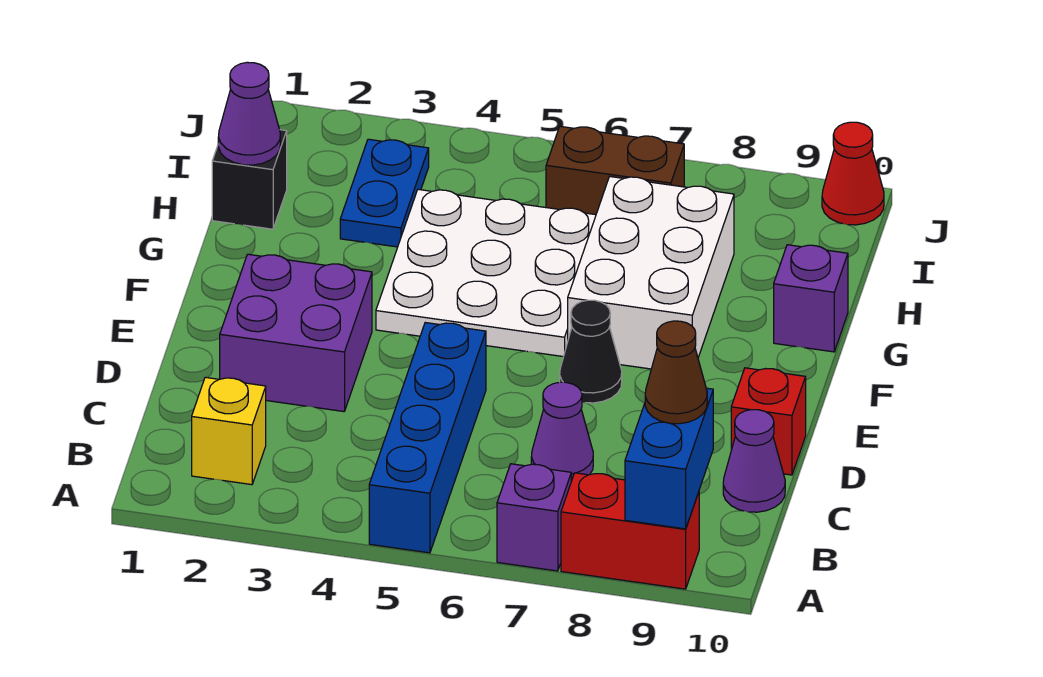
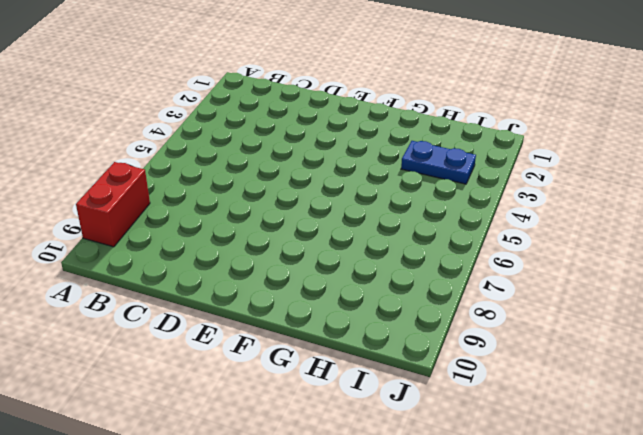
none -> blue 1x4 brick [369,323,486,553]
none -> purple 1x1 brick [497,464,571,571]
none -> yellow 1x1 brick [192,377,266,485]

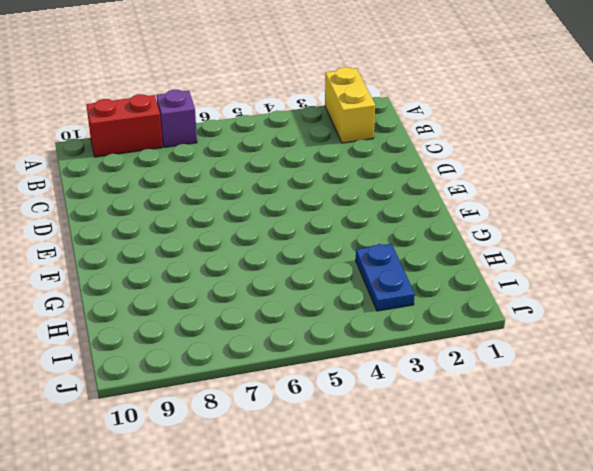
yellow 1x2 brick [325,67,375,143] -> yellow 1x1 brick [192,377,266,485]
none -> blue 1x4 brick [369,323,486,553]
none -> purple 1x1 cone [531,382,593,481]
none -> purple 1x1 cone [723,410,785,512]

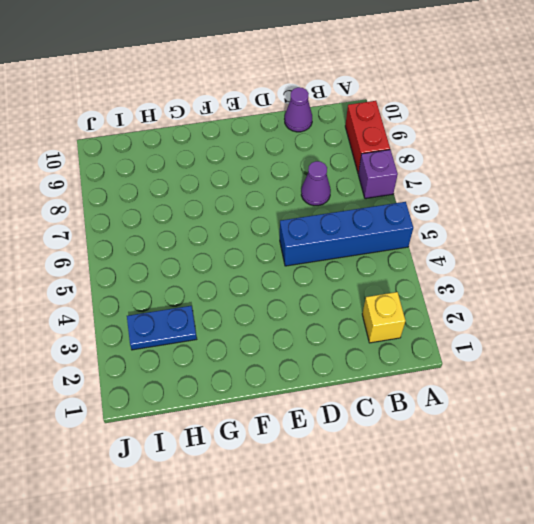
none -> purple 2x2 brick [220,254,372,412]
none -> red 1x1 brick [731,368,806,475]
none -> black 1x1 cone [560,300,622,403]

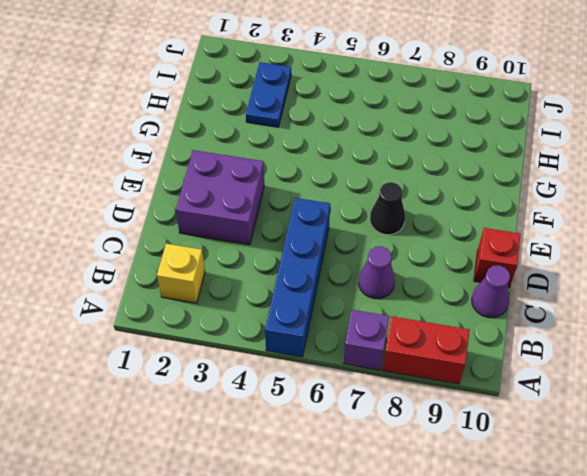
none -> white 3x3 plate [376,189,596,357]
none -> white 2x3 brick [568,177,734,369]
none -> purple 1x1 brick [774,245,848,352]

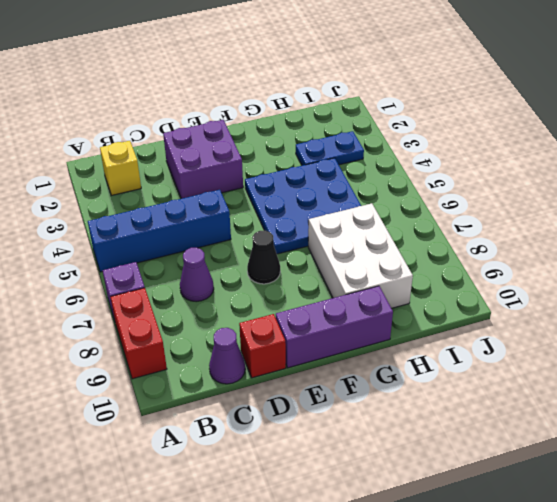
purple 1x3 brick [276,286,393,368] -> purple 1x1 brick [774,245,848,352]
blue 3x3 plate [245,158,361,254] -> white 3x3 plate [376,189,596,357]
white 2x3 brick [308,203,413,308] -> white 2x3 brick turned to [568,177,734,369]
none -> black 1x1 brick [212,130,287,229]
none -> brown 1x2 brick [546,126,684,215]
none -> red 1x1 cone [822,122,884,225]

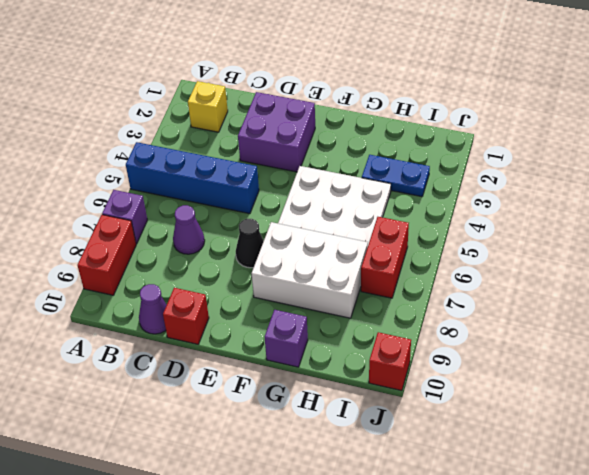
red 1x2 brick [361,217,409,298] -> brown 1x2 brick [546,126,684,215]
red 1x1 brick [369,332,411,391] -> red 1x1 cone [822,122,884,225]
none -> black 1x1 brick [212,130,287,229]
none -> blue 1x2 brick [625,388,713,529]
none -> purple 1x1 cone [218,62,280,165]

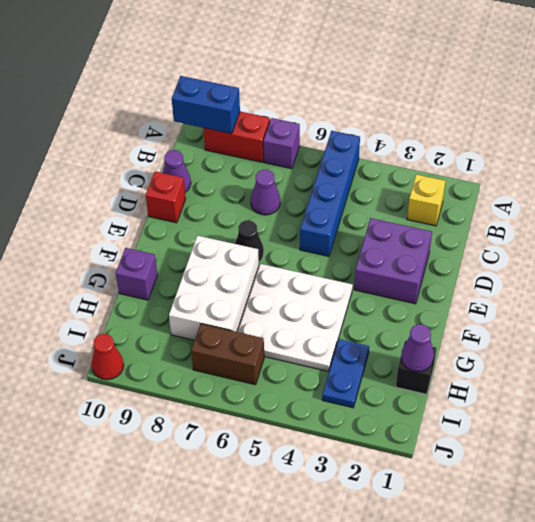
blue 1x2 brick [172,76,240,134] -> blue 1x2 brick turned to [625,388,713,529]
none -> brown 1x1 cone [645,321,707,424]

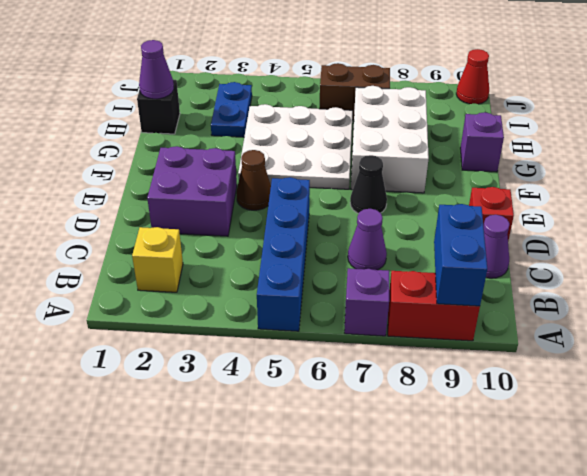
brown 1x1 cone [236,150,271,210] -> brown 1x1 cone moved to [645,321,707,424]

